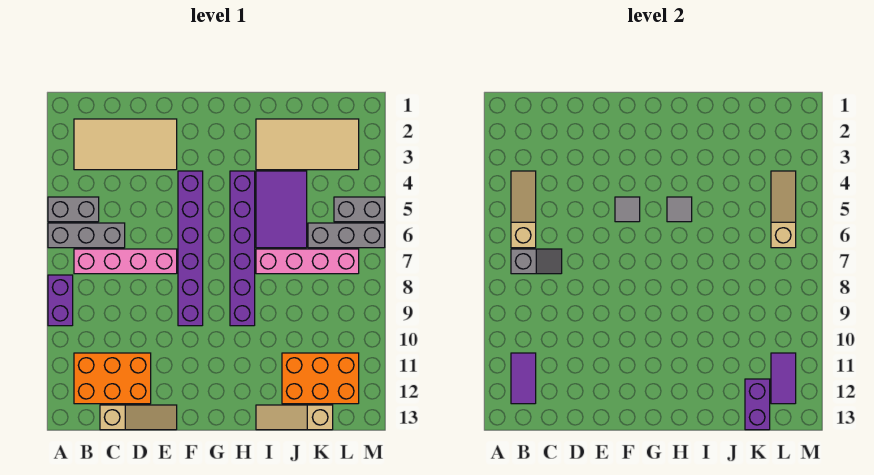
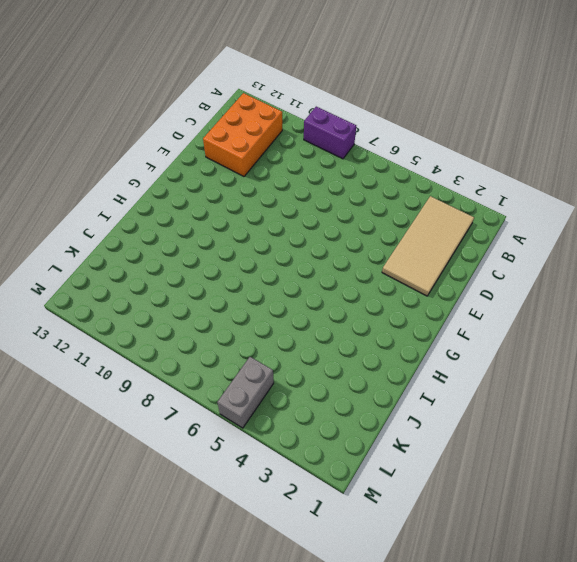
none -> grey 1x2 brick [48,197,99,222]
none -> grey 1x3 brick [48,223,125,248]
none -> pink 1x4 brick [74,249,177,274]

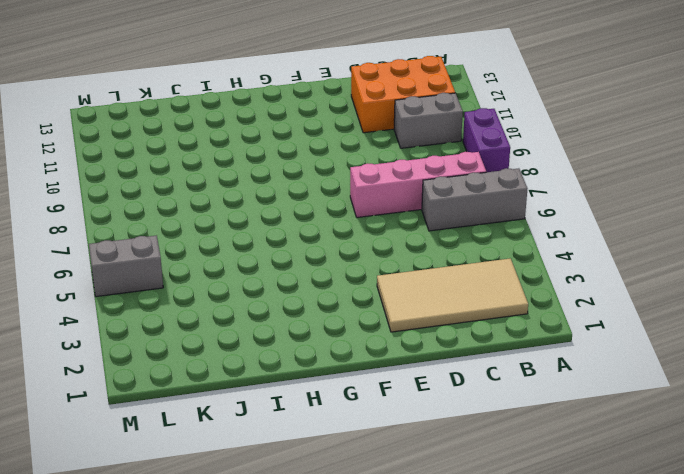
grey 1x2 brick [394,93,463,148] -> grey 1x2 brick moved to [48,197,99,222]
none -> tan 1x3 slope [100,405,177,430]
none -> purple 1x6 brick [178,171,203,326]
none -> purple 1x6 brick [230,171,255,326]

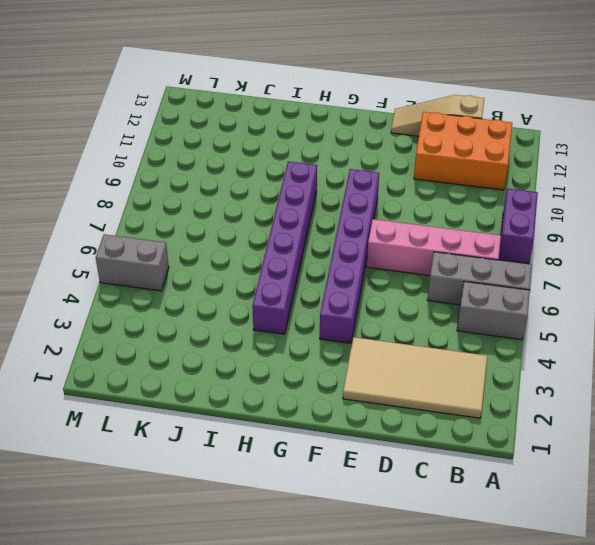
none -> tan 2x4 tile [256,119,359,170]
none -> purple 2x3 tile [256,171,307,248]
none -> pink 1x4 brick [256,249,359,274]

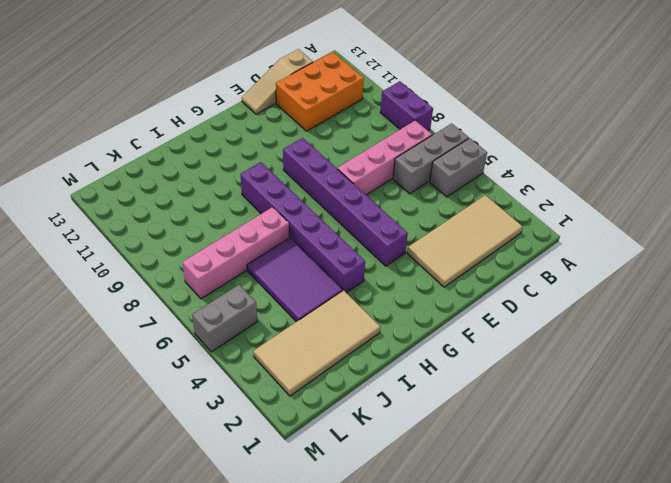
none -> tan 1x3 slope [256,405,333,430]
none -> orange 2x3 brick [282,353,359,404]
none -> grey 1x3 brick [308,223,385,248]

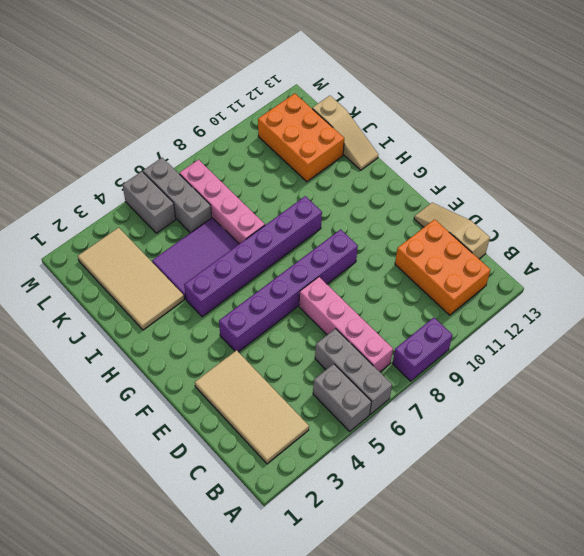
none -> tan 1x3 slope [511,171,536,248]
none -> grey 1x2 slope [511,249,562,274]
none -> purple 1x2 tile [511,353,536,404]

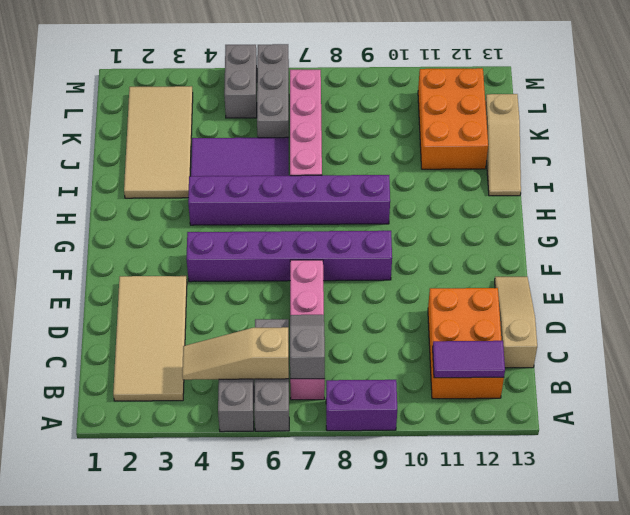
none -> grey 1x1 tile [615,197,640,222]
none -> grey 1x1 tile [667,197,692,222]
none -> purple 1x2 brick [745,379,770,430]

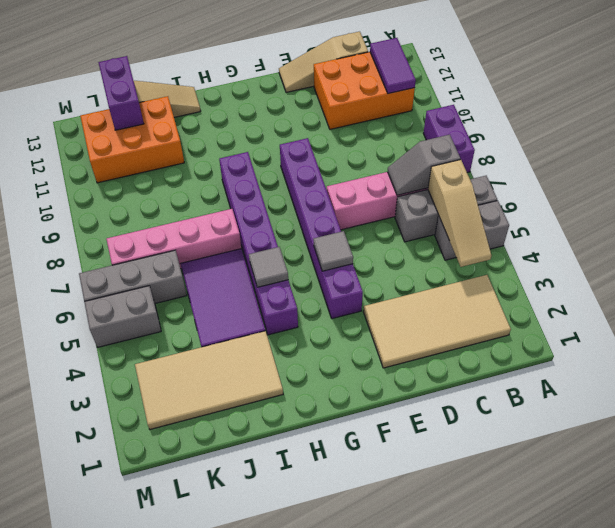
none -> tan 1x3 slope [771,171,796,248]
none -> purple 1x2 tile [771,353,796,404]

